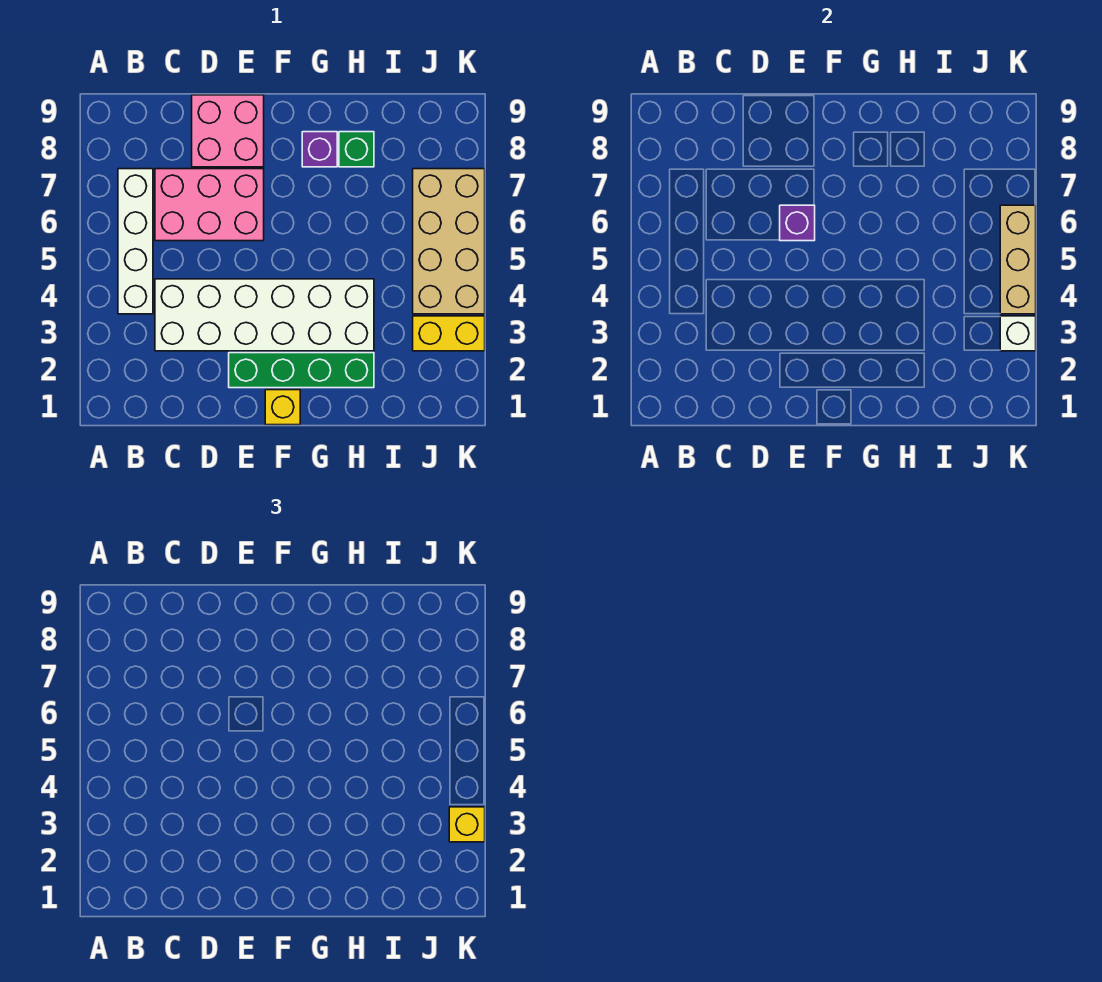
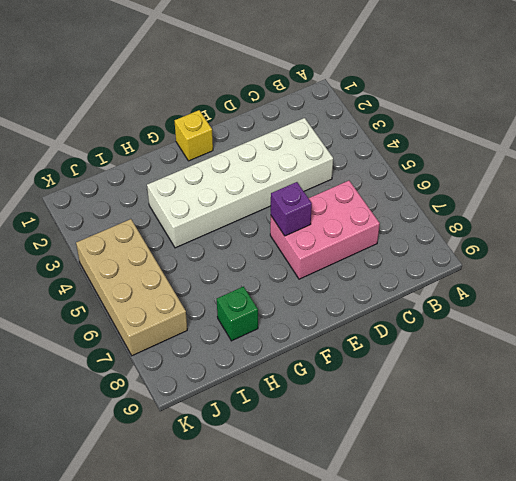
none -> white 1x4 brick [118,169,153,314]
none -> pink 2x2 brick [192,95,264,167]
none -> green 1x4 brick [229,353,374,388]

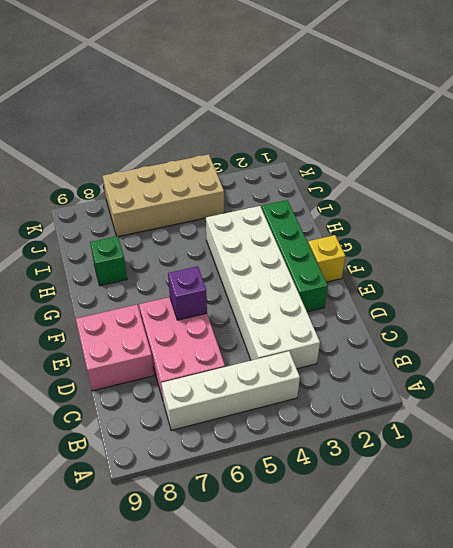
none -> purple 1x1 brick [302,132,337,167]
none -> yellow 1x2 brick [413,316,485,351]
none -> white 1x1 brick [1000,316,1036,351]

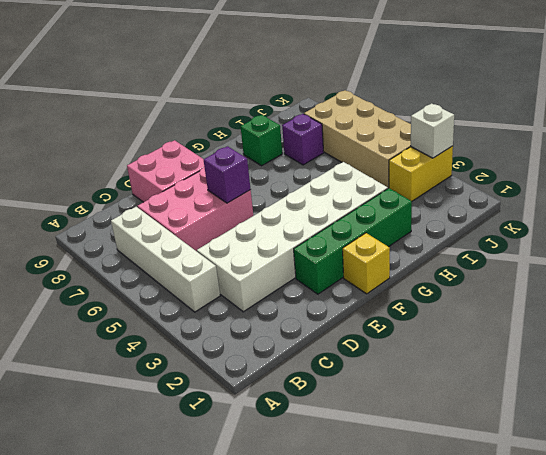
purple 1x1 brick [282,114,324,165] -> purple 1x1 brick moved to [302,132,337,167]
none -> tan 1x3 brick [1000,205,1036,314]
none -> yellow 1x1 brick [449,807,485,842]

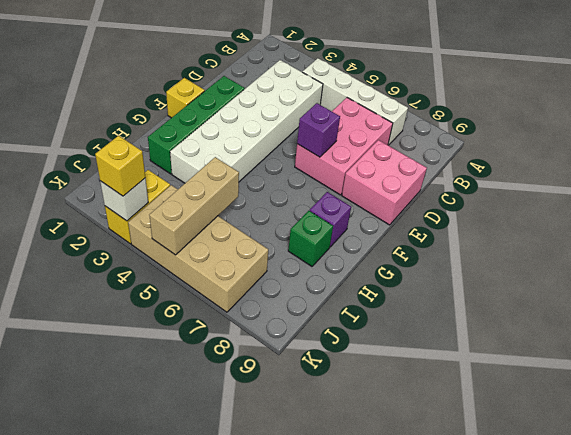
tan 1x3 brick [149,157,239,255] -> tan 1x3 brick turned to [1000,205,1036,314]

